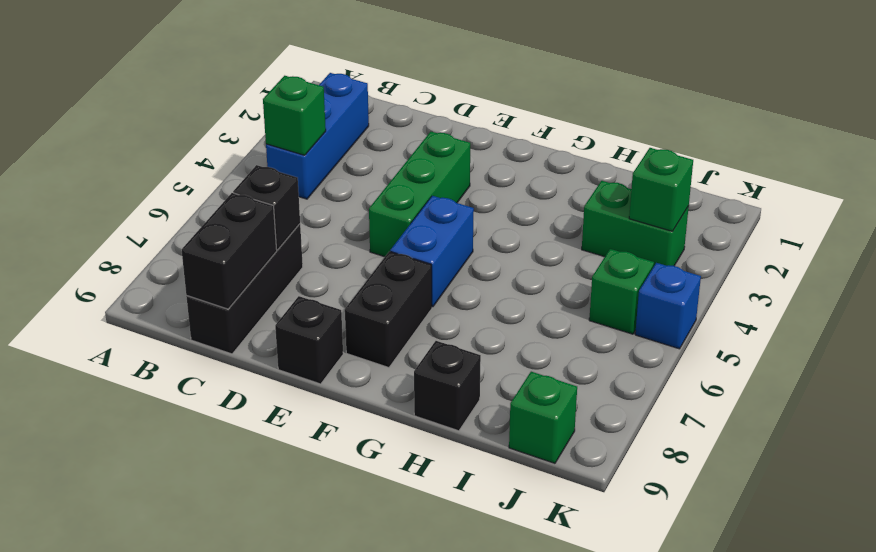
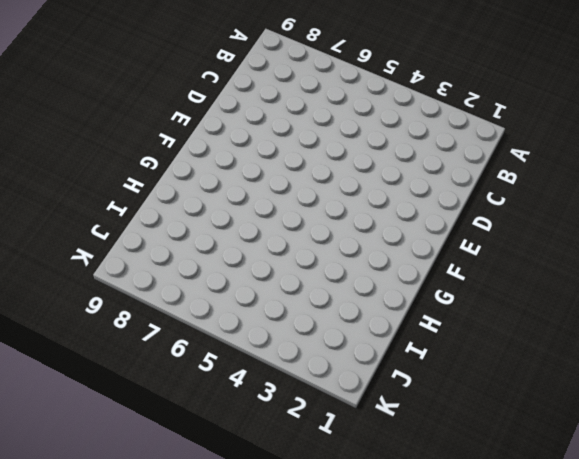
none -> blue 1x3 brick [266,73,369,199]
none -> black 1x3 brick [186,224,303,354]
none -> green 1x3 brick [369,132,470,257]

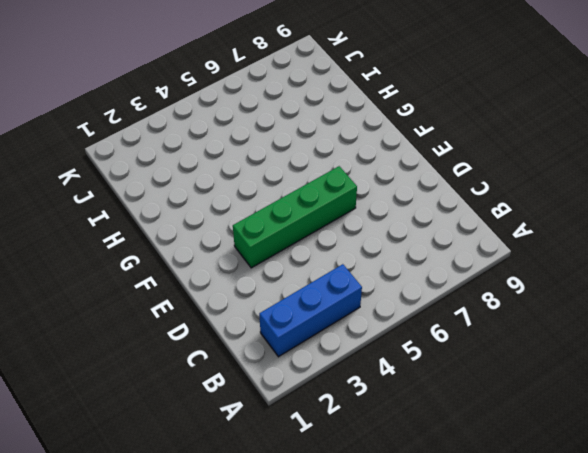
green 1x4 brick [233,166,357,268] -> green 1x3 brick [369,132,470,257]
none -> black 1x3 brick [186,224,303,354]
none -> black 1x1 brick [275,296,343,384]
none -> blue 1x2 brick [390,196,474,307]

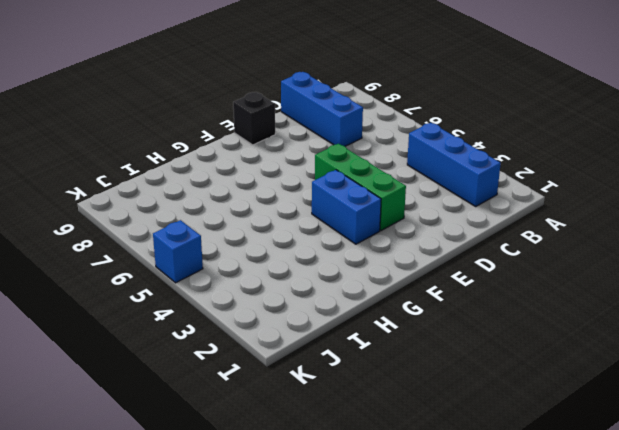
blue 1x3 brick [281,72,363,146] -> black 1x3 brick [186,224,303,354]
blue 1x2 brick [312,170,381,244] -> blue 1x2 brick moved to [390,196,474,307]
none -> black 1x2 brick [345,251,432,368]
none -> black 1x1 brick [414,341,481,431]
none -> green 1x2 brick [582,181,689,266]

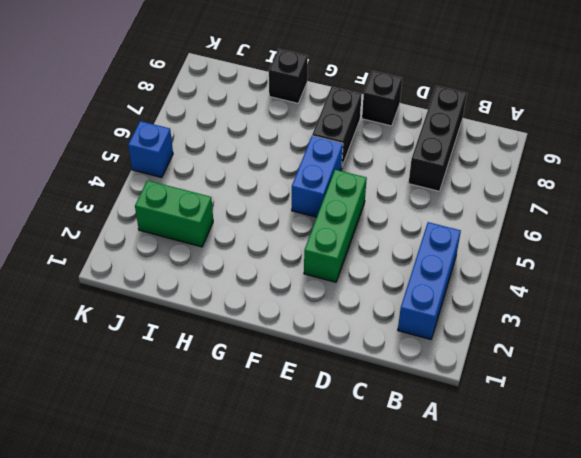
none -> green 1x1 brick [589,249,654,334]
none -> green 1x1 brick [509,372,577,463]
none -> green 1x1 brick [263,76,326,155]

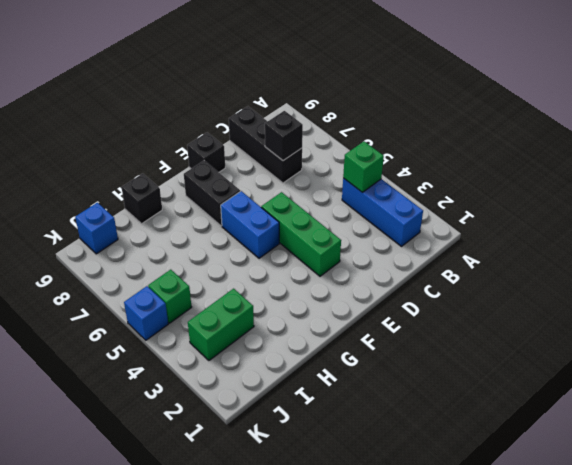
blue 1x1 brick [75,203,118,254] -> green 1x1 brick [509,372,577,463]
none -> black 1x2 brick [182,193,277,309]
none -> green 1x1 brick [629,148,693,231]

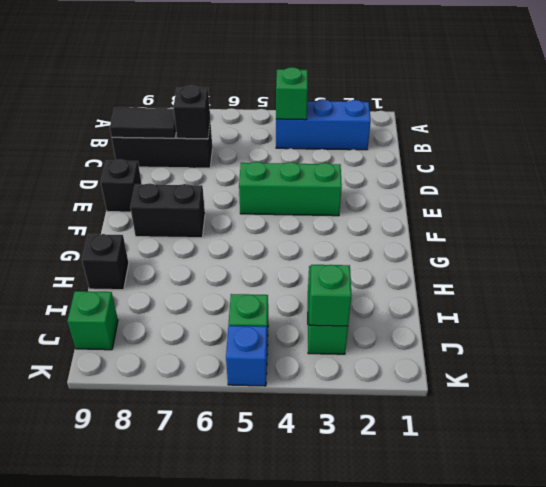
black 1x2 tile [110,108,176,138] -> black 1x2 brick [182,193,277,309]
none -> blue 1x2 brick [390,196,474,307]

